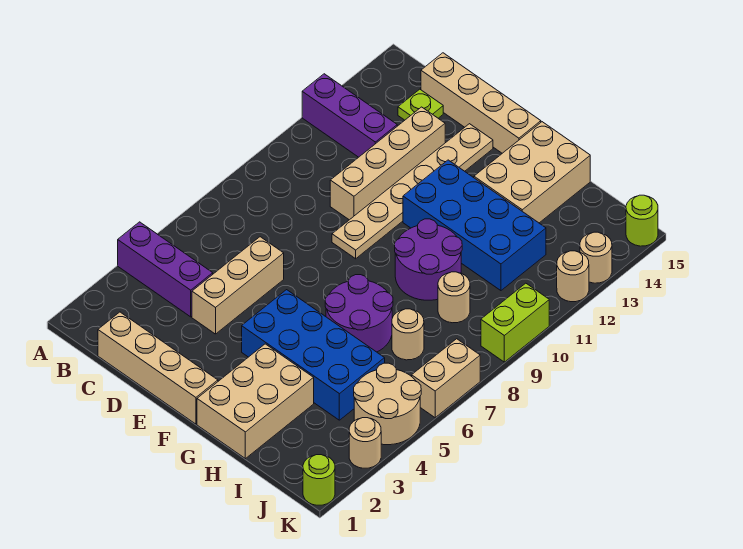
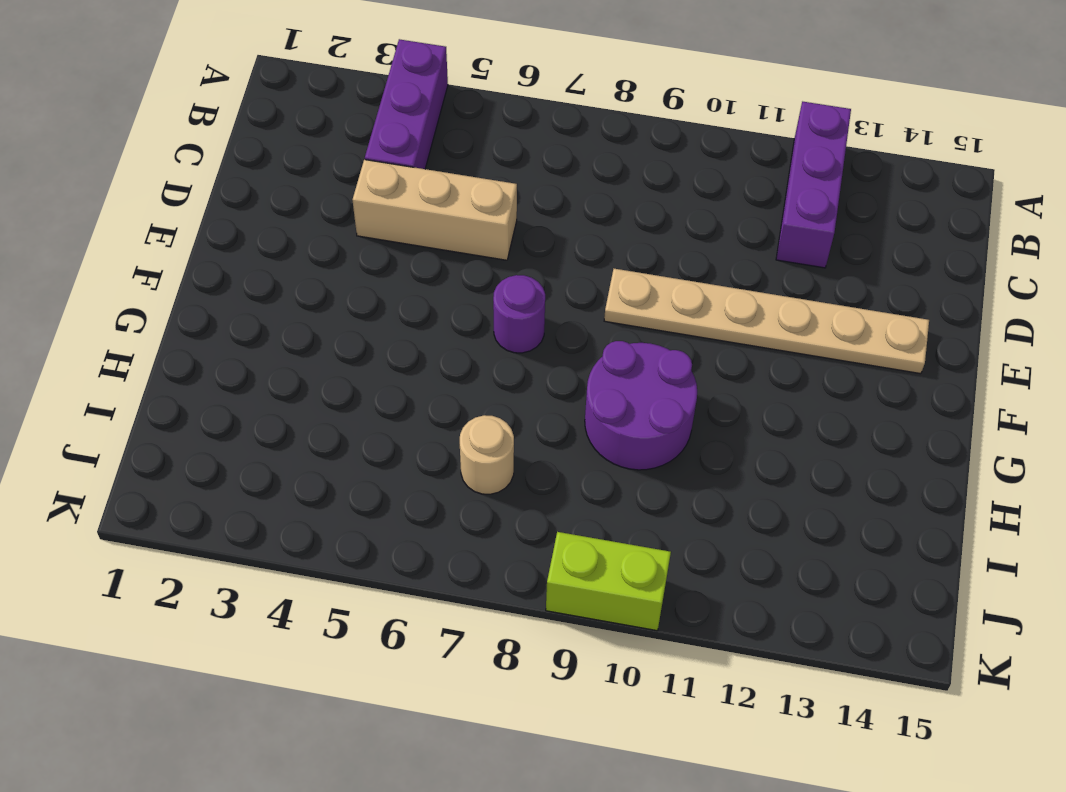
purple 1x1 round brick [493,275,545,353] -> none
none -> tan 1x4 brick [98,312,218,424]
none -> lime 1x1 plate [398,89,443,120]
none -> tan 1x4 brick [421,53,541,153]

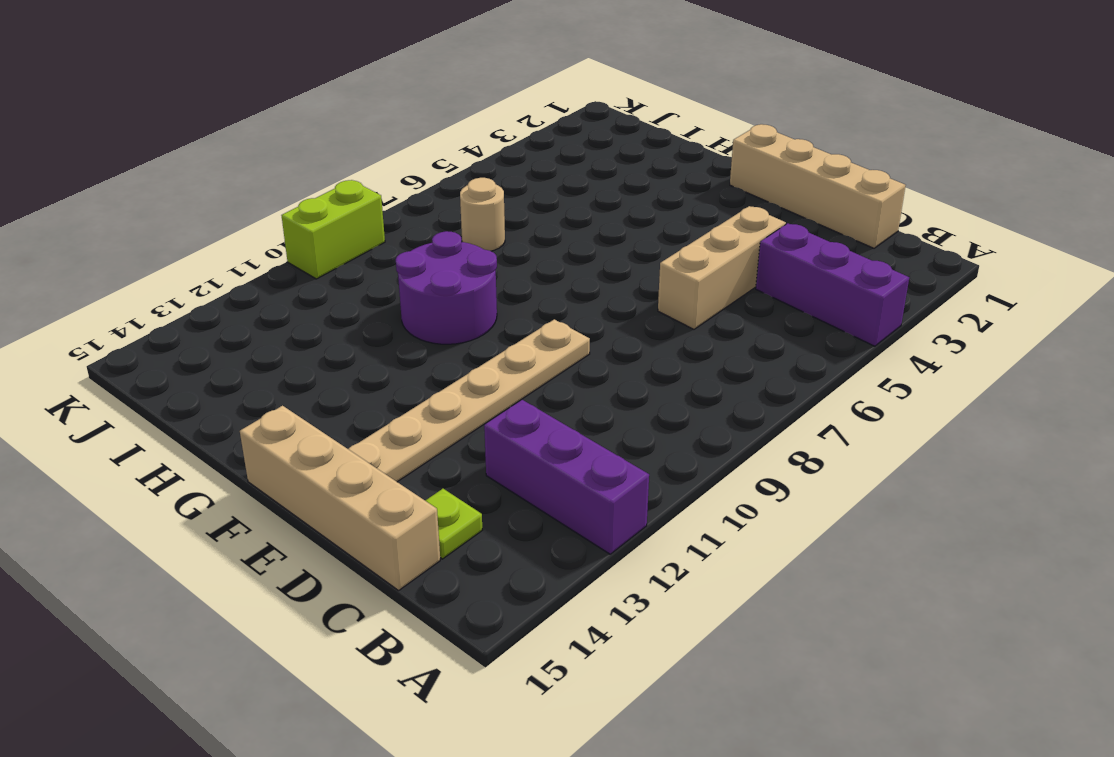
none -> tan 1x4 brick [330,107,445,220]
none -> blue 2x4 brick [242,290,385,420]
none -> blue 2x4 brick [403,160,546,291]

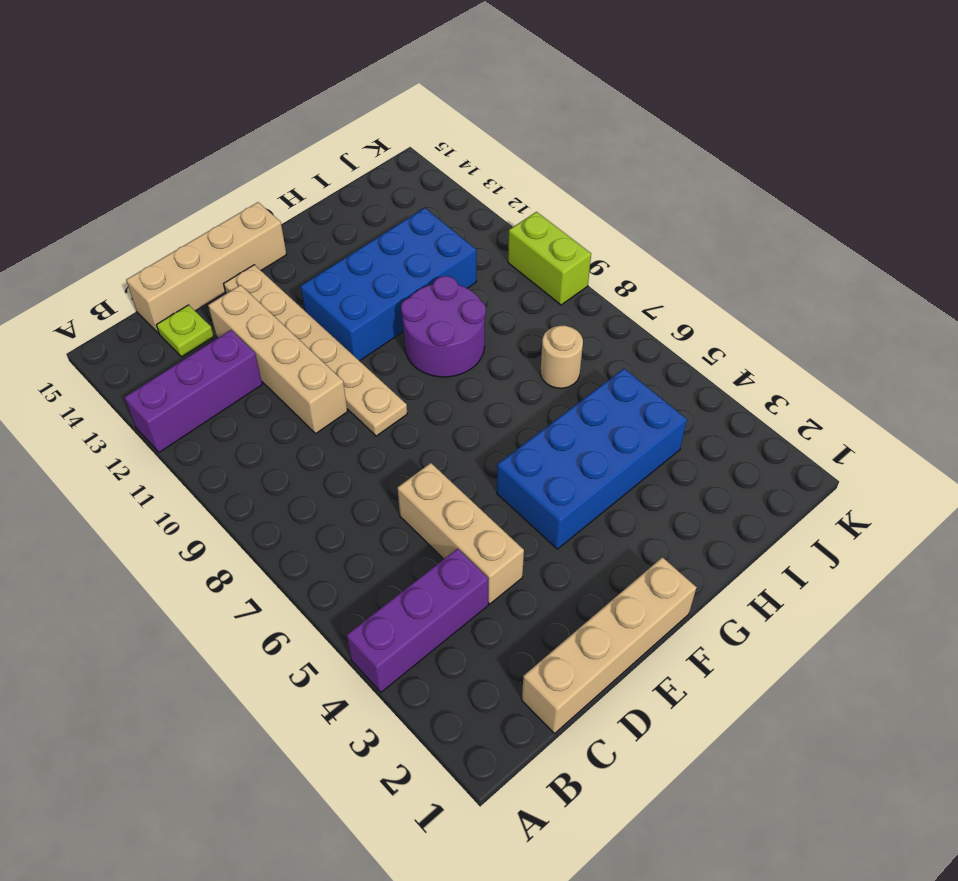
none -> tan 2x3 brick [197,344,314,459]
none -> purple 2x2 round brick [325,275,393,352]
none -> tan 2x3 brick [474,122,590,223]

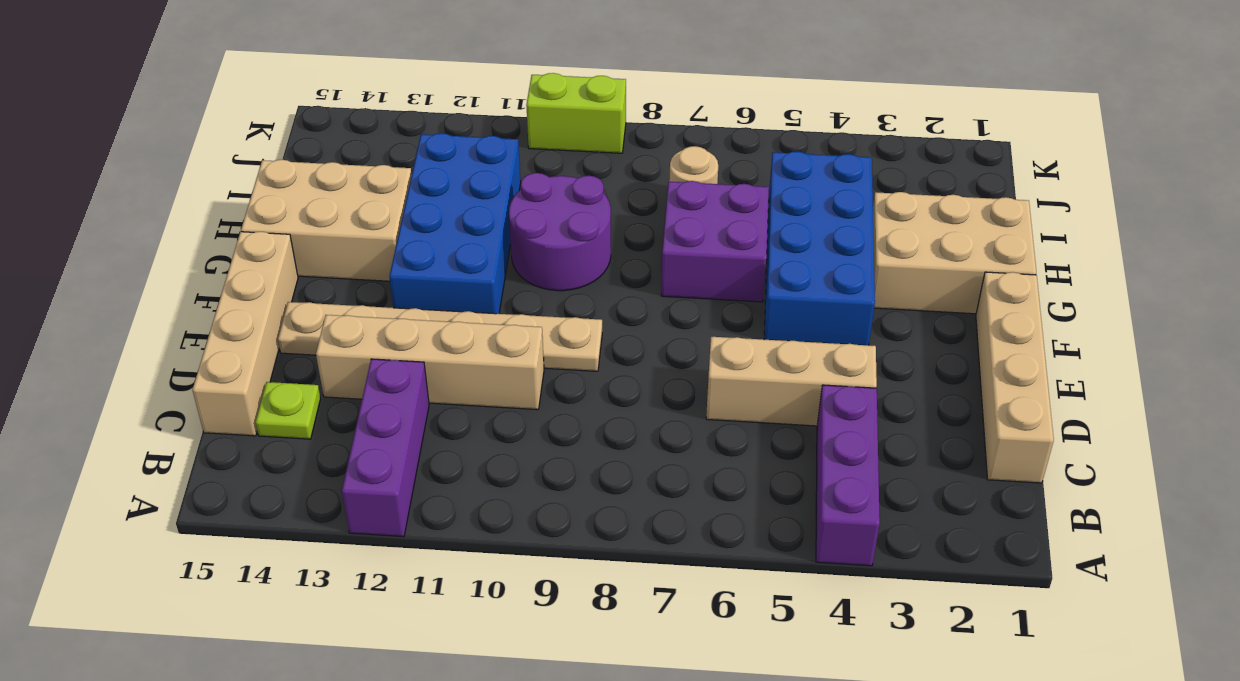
purple 2x2 brick [661,181,769,302] -> purple 2x2 round brick [325,275,393,352]
none -> tan 1x1 round brick [438,272,470,323]
none -> tan 2x2 round brick [354,363,421,445]
none -> lime 1x1 round brick [303,455,335,505]

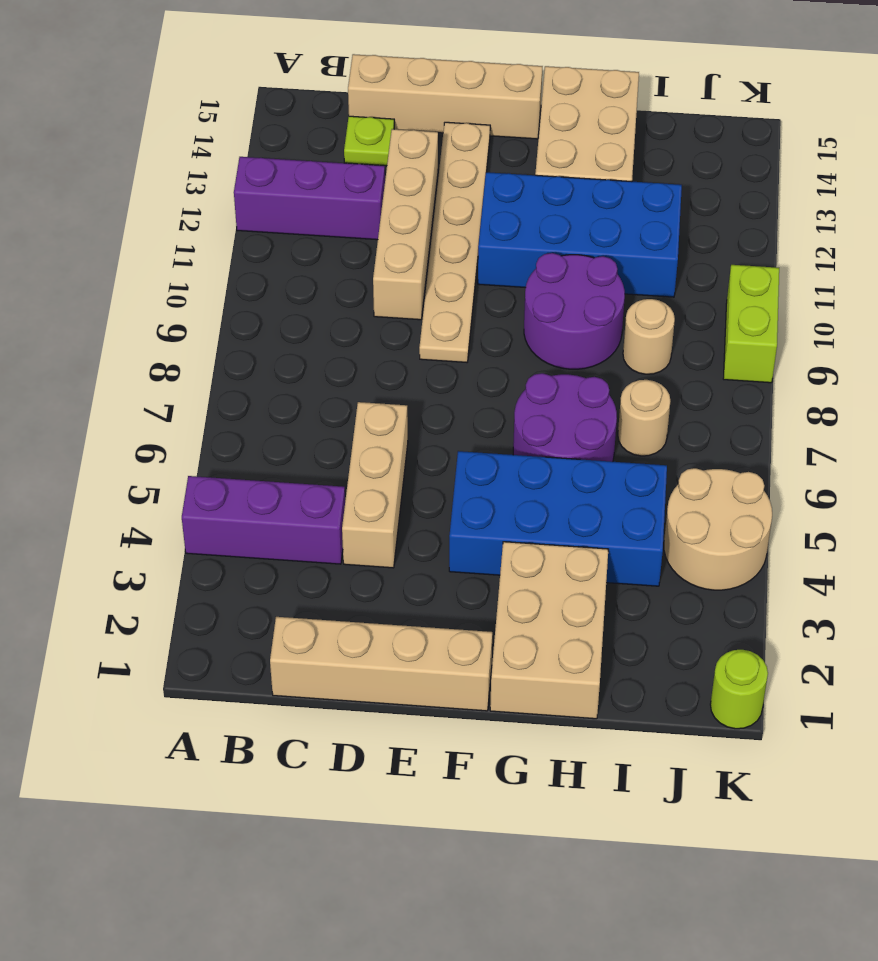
none -> tan 1x1 round brick [349,418,381,468]
none -> tan 1x2 brick [412,339,480,418]
none -> tan 1x1 round brick [557,251,589,302]

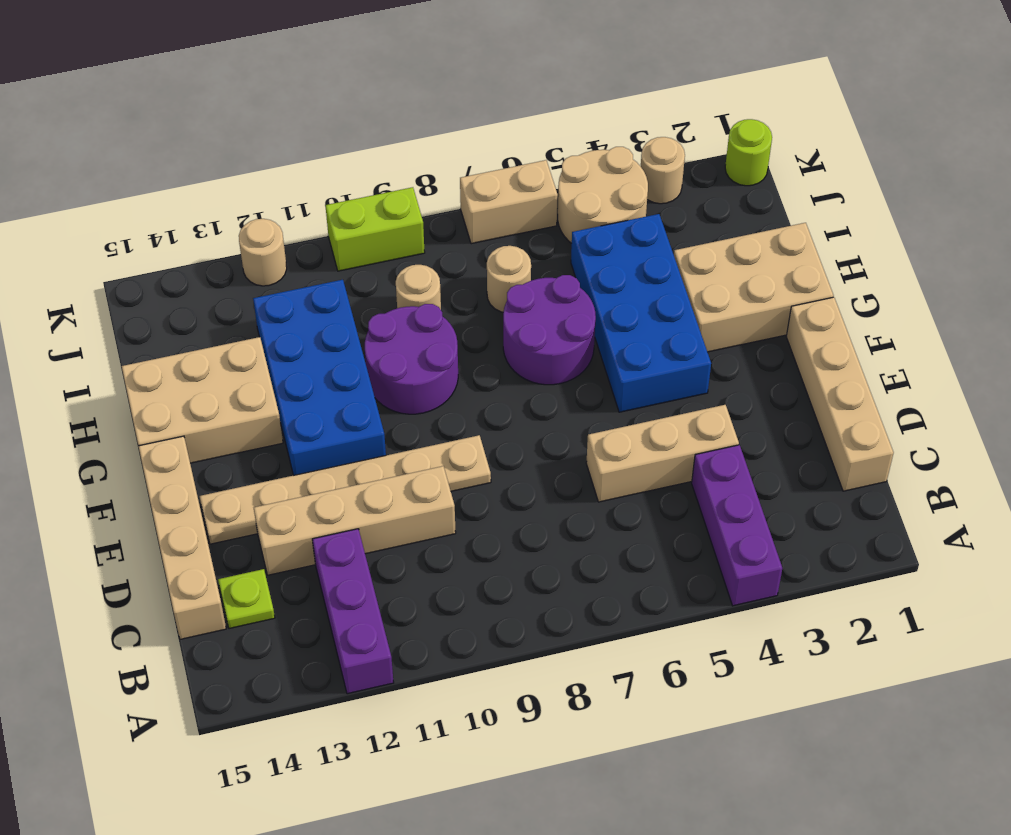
none -> tan 1x1 round brick [580,232,612,283]
none -> lime 1x1 round brick [626,195,658,246]

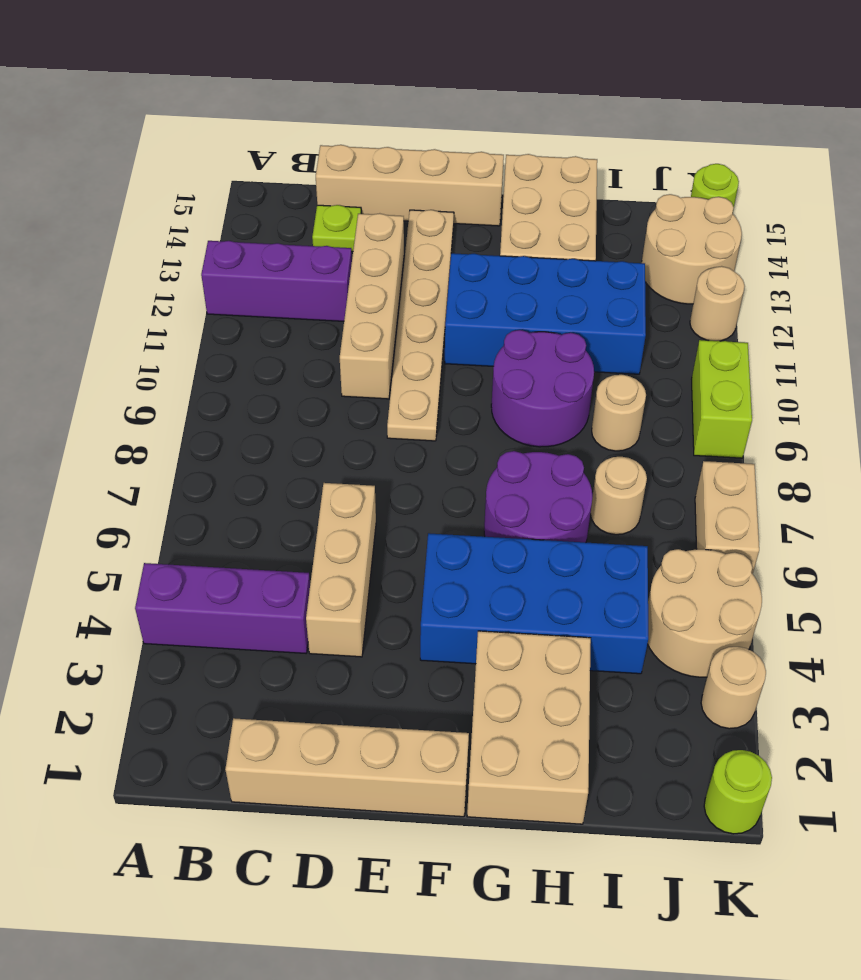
tan 2x2 round brick [642,194,742,304] -> tan 1x1 round brick [580,232,612,283]

